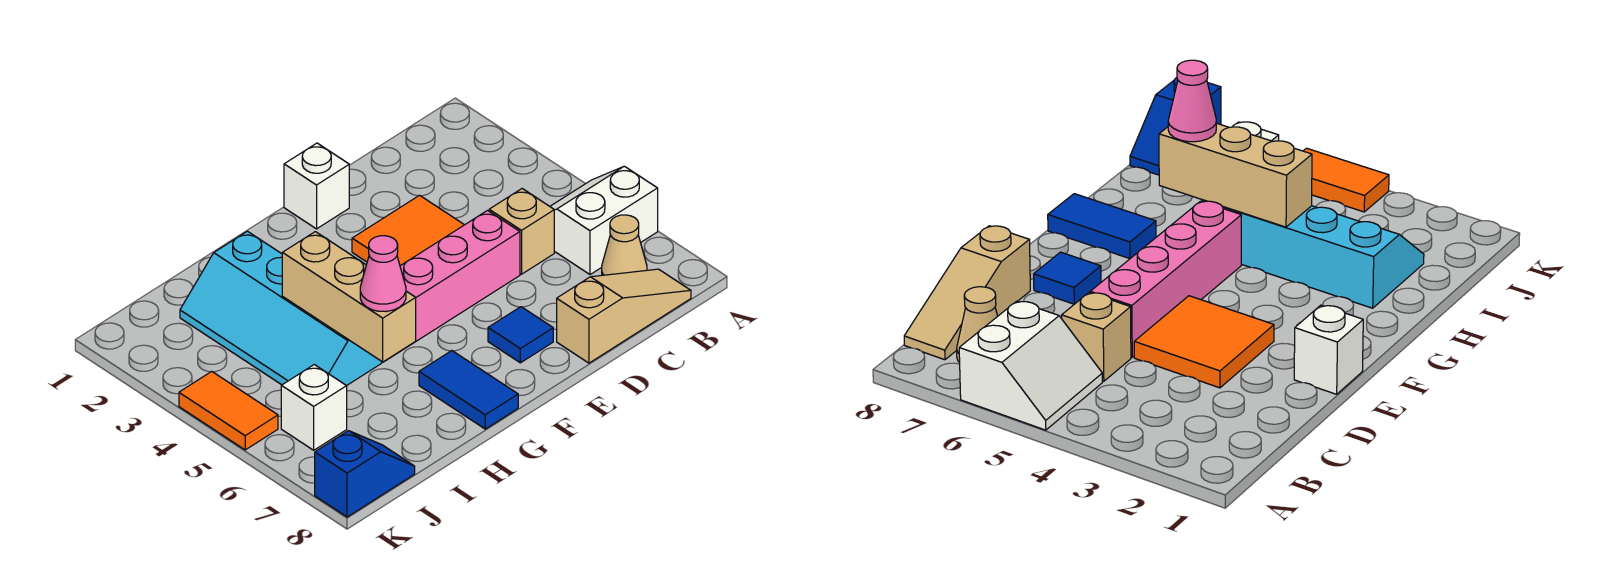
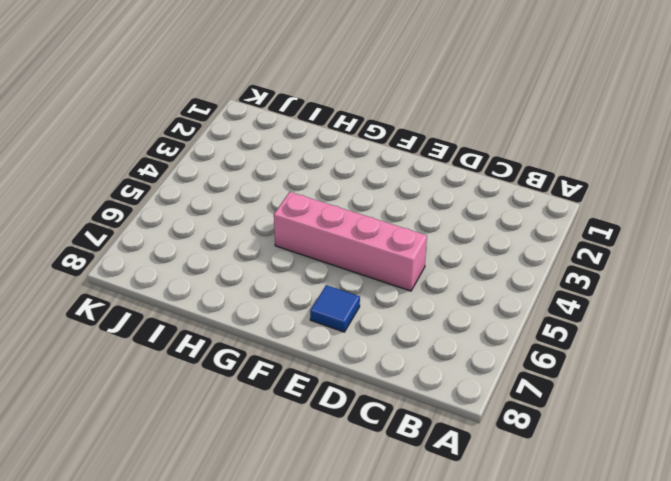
none -> white 2x2 slope [550,166,658,275]
none -> tan 1x1 cone [602,215,647,275]
none -> tan 1x3 slope [557,269,691,363]

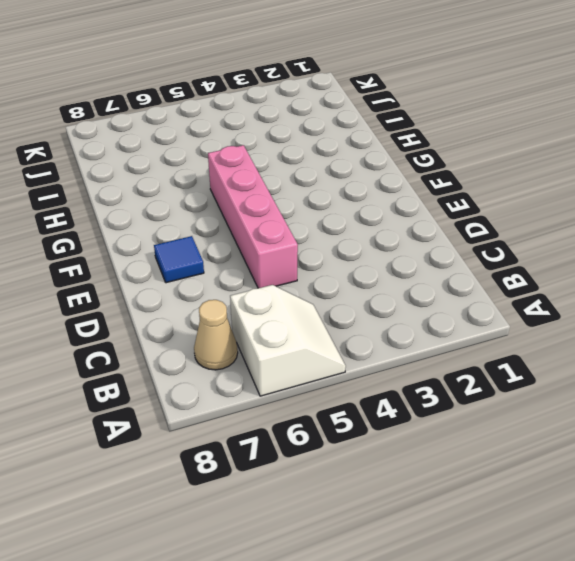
none -> tan 1x3 slope [557,269,691,363]
none -> tan 1x1 brick [489,189,554,274]
none -> orange 2x2 tile [352,195,464,266]

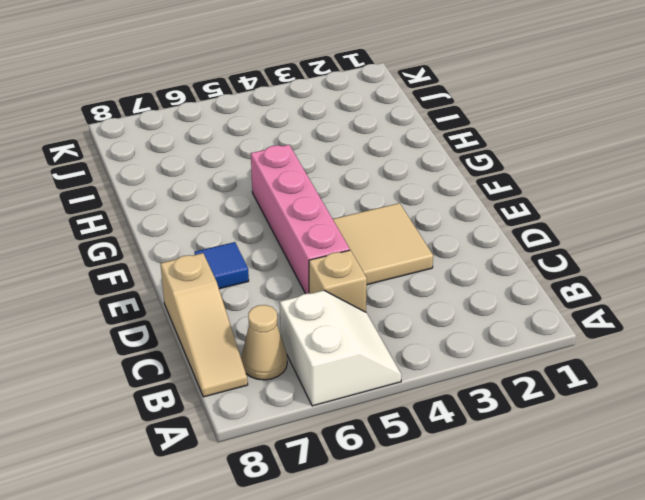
tan 2x2 tile [333,203,433,285] -> orange 2x2 tile [352,195,464,266]
none -> white 1x1 brick [284,143,349,229]
none -> blue 1x2 tile [419,351,518,429]
none -> cyan 2x4 slope [180,231,382,386]

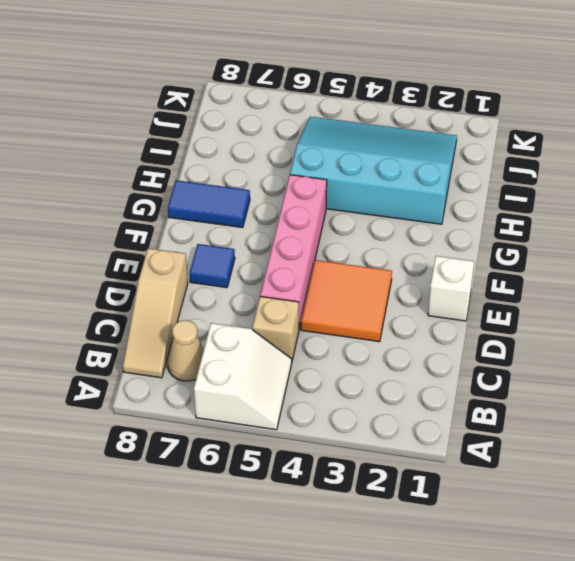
cyan 3x4 slope [290,117,457,224] -> cyan 2x4 slope [180,231,382,386]
none -> white 1x1 brick [281,365,347,450]
none -> blue 1x2 slope [315,431,415,517]
none -> orange 1x2 tile [179,371,278,450]

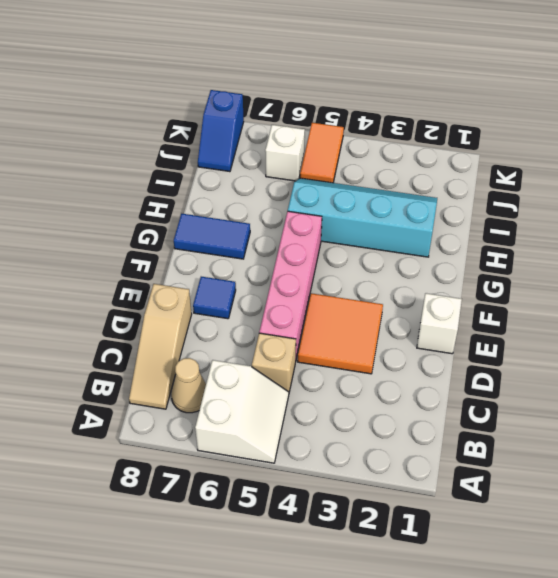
orange 1x2 tile [300,123,344,183] -> orange 1x2 tile turned to [179,371,278,450]
none -> tan 1x3 brick [282,232,416,362]
none -> pink 1x1 cone [360,236,406,312]

